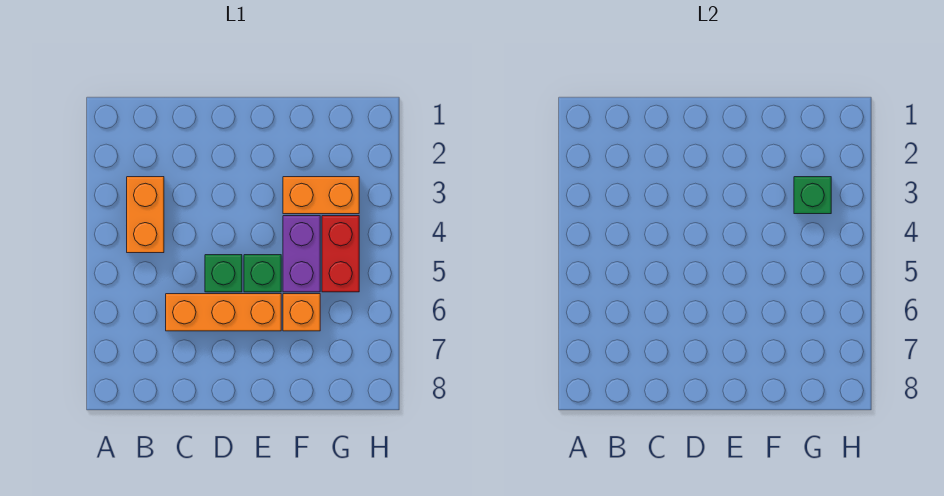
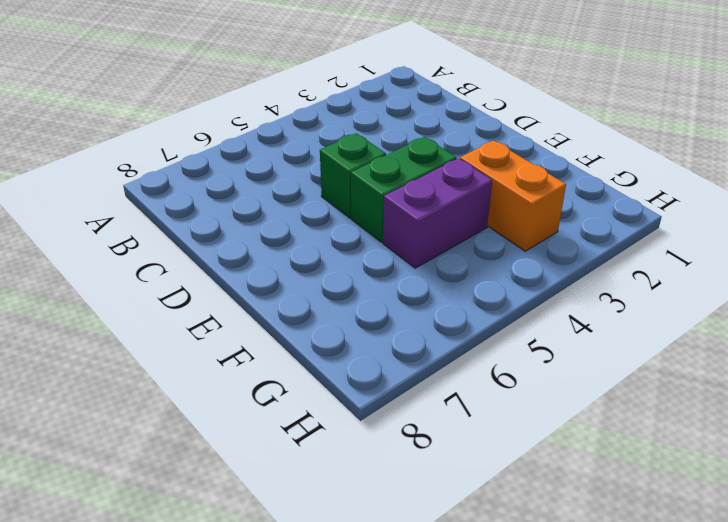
green 1x2 brick [351,137,457,242] -> green 1x1 brick [244,255,281,292]
none -> orange 1x2 brick [127,177,164,253]
none -> orange 1x3 brick [166,294,281,331]

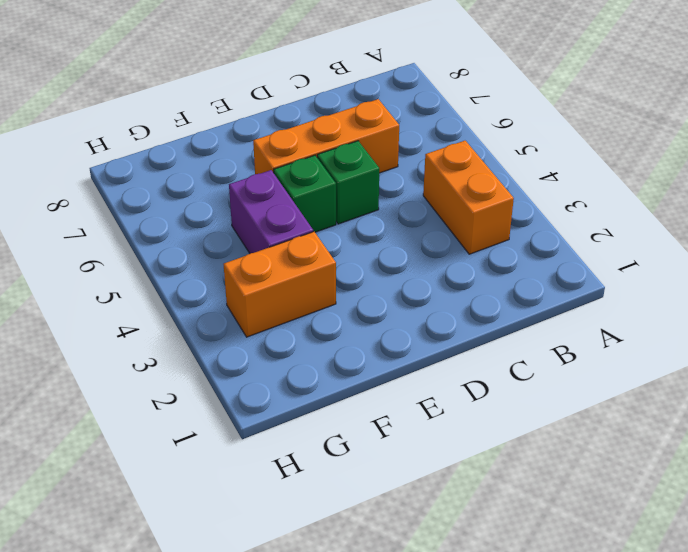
none -> orange 1x1 brick [283,294,320,331]
none -> red 1x2 brick [322,216,359,292]

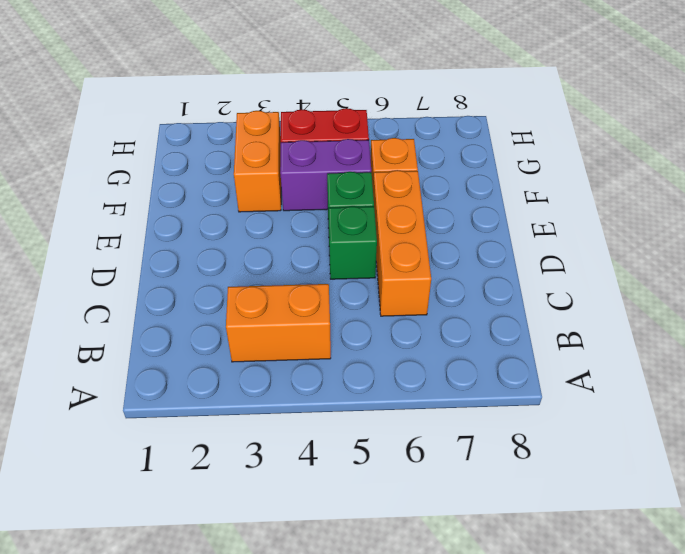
none -> green 1x1 brick [794,177,831,214]

